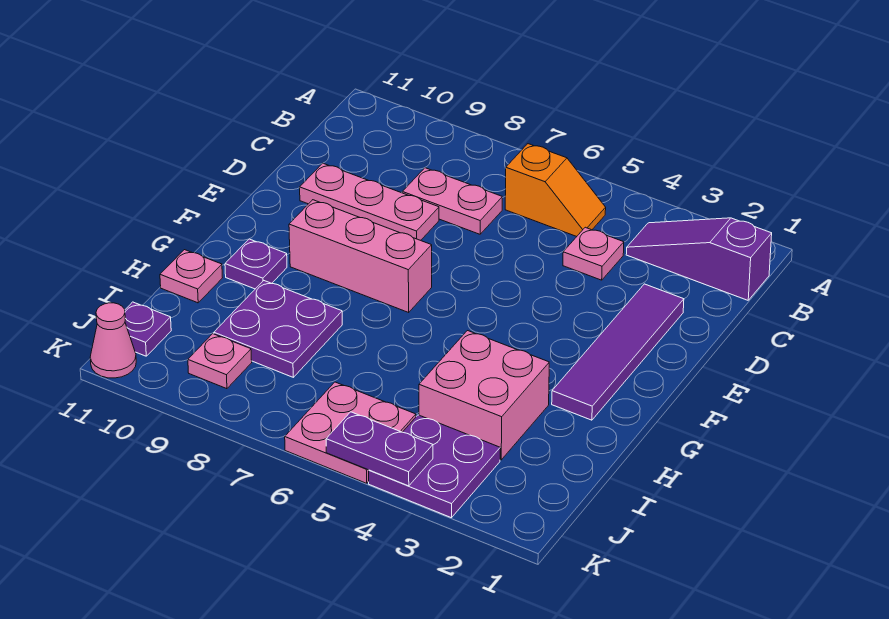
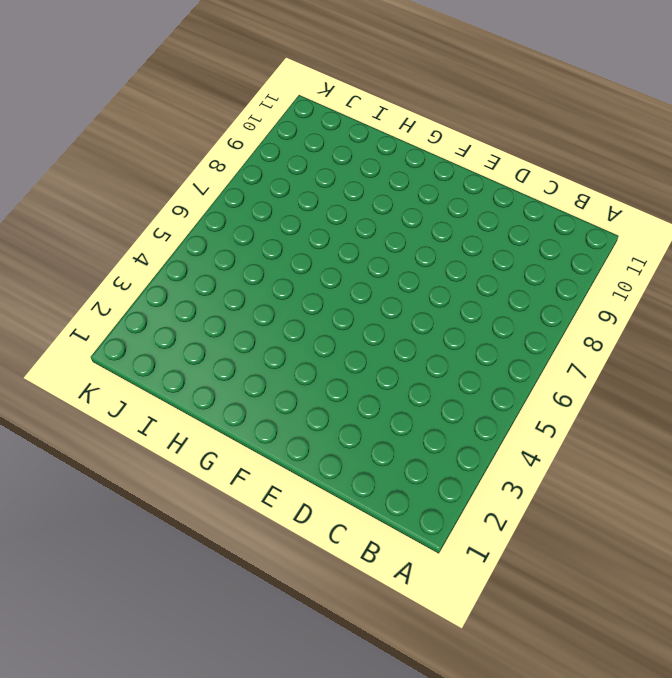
none -> purple 1x3 slope [626,218,772,300]
none -> orange 1x2 slope [505,144,606,237]
none -> pink 1x1 plate [563,227,624,280]

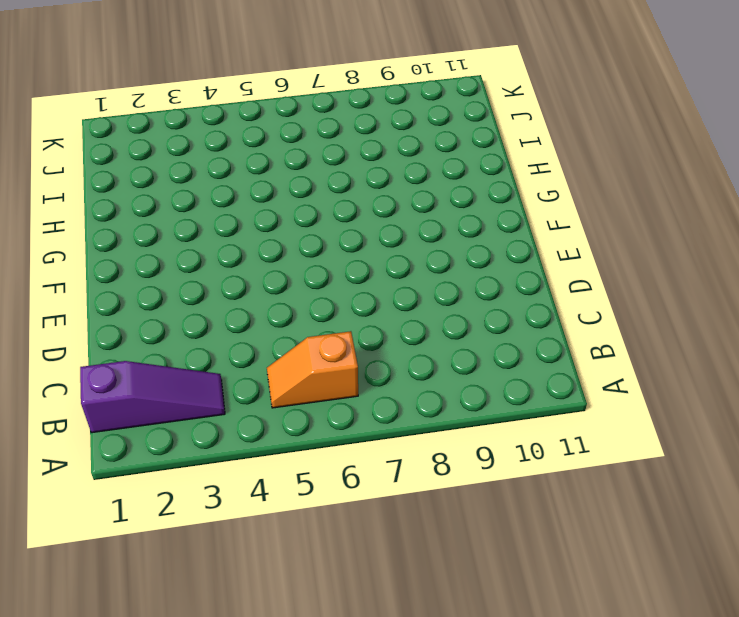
none -> pink 1x1 plate [563,227,624,280]
none -> pink 1x2 plate [402,168,502,234]
none -> purple 1x4 tile [552,284,684,420]

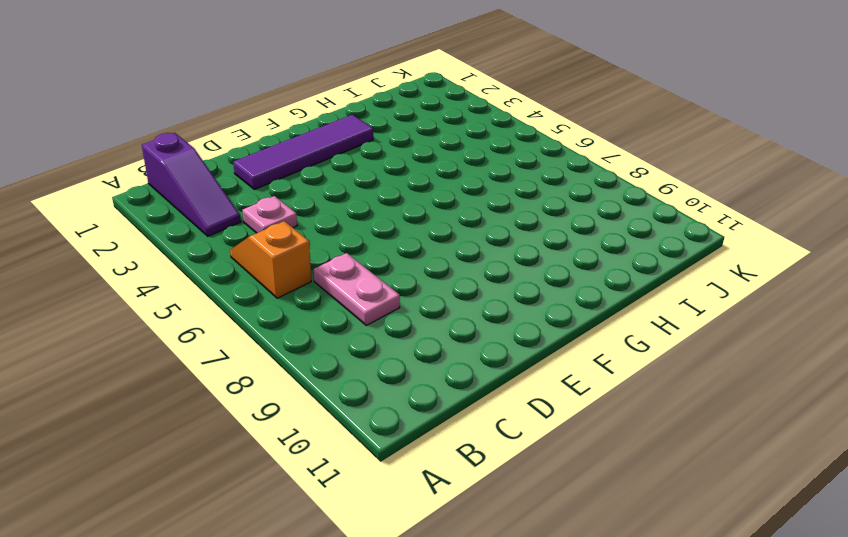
none -> pink 1x3 plate [300,163,439,240]
none -> pink 1x3 brick [289,200,432,312]
none -> purple 1x1 plate [225,239,287,289]

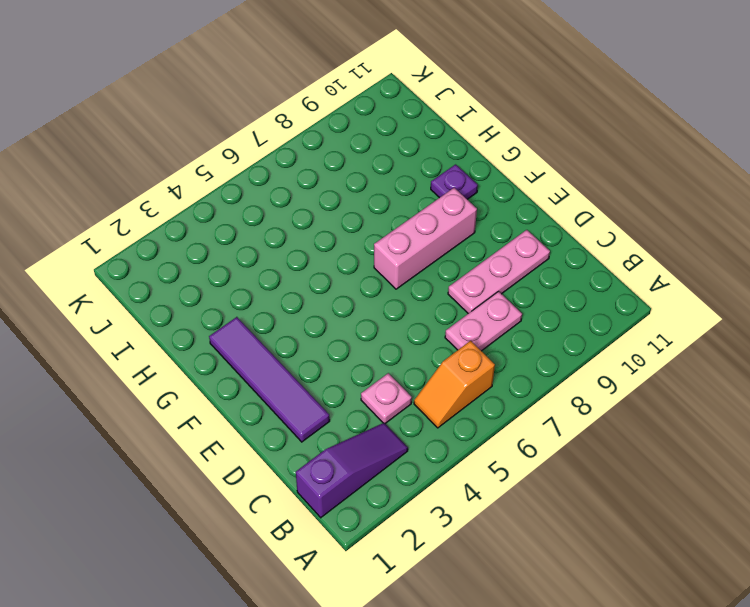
none -> pink 2x2 brick [419,331,549,460]
none -> purple 2x2 plate [214,281,342,377]
none -> pink 1x1 plate [160,250,222,303]

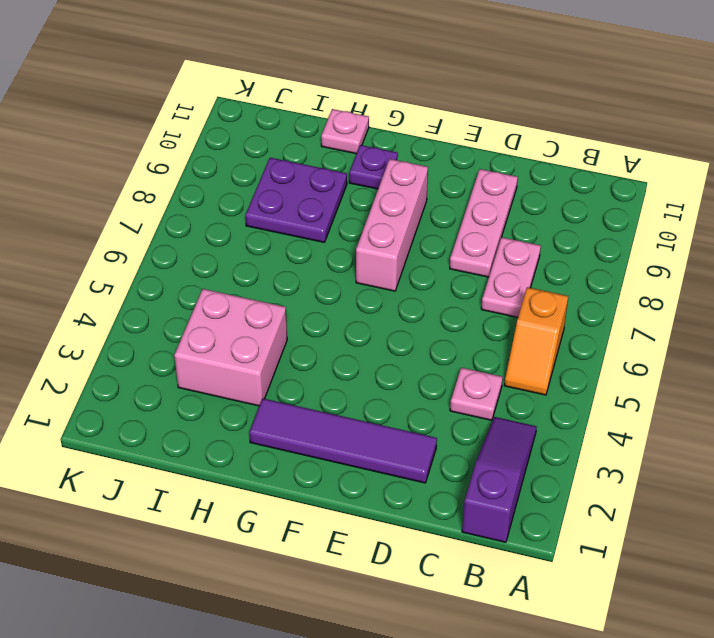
none -> purple 2x2 plate [369,415,500,518]
none -> pink 2x2 plate [285,382,416,483]
none -> pink 1x1 plate [188,334,252,389]

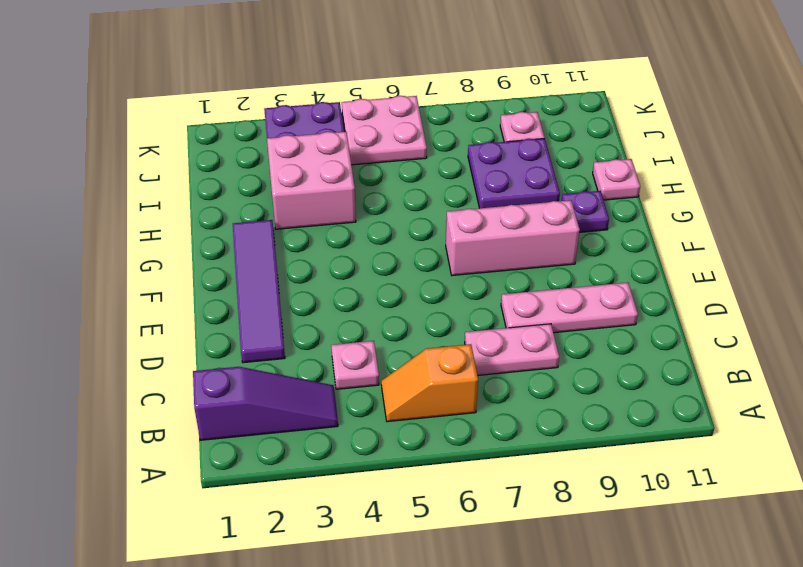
none -> purple 1x1 plate [125,302,171,356]
none -> pink 1x1 cone [90,303,136,378]
none -> purple 1x2 plate [326,412,433,486]

